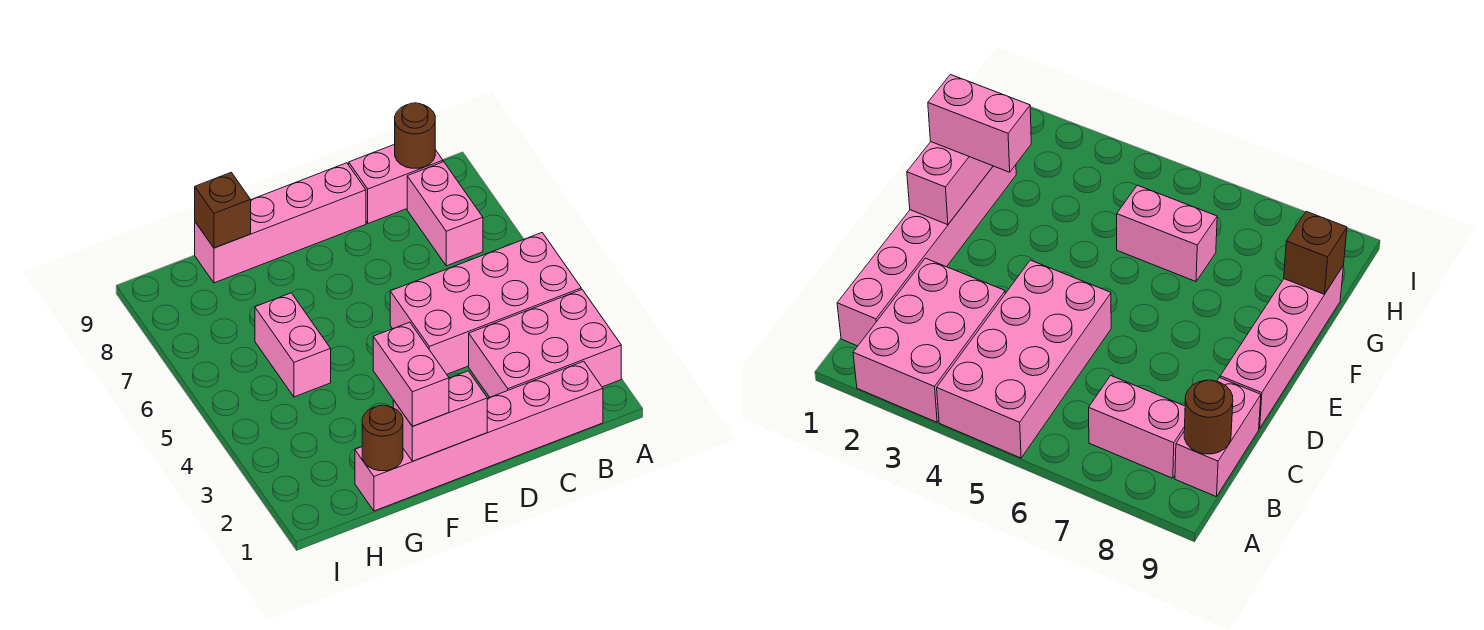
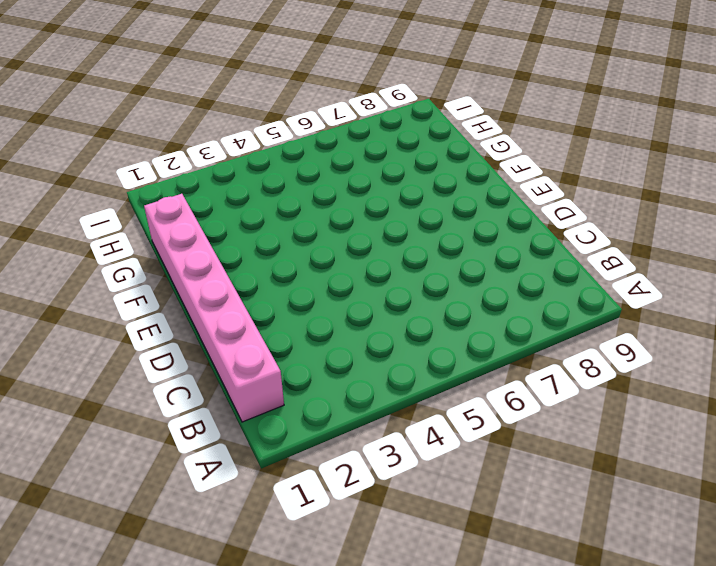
none -> pink 2x3 brick [469,290,621,397]
none -> pink 2x4 brick [390,233,581,374]
none -> pink 1x2 brick [407,162,483,266]

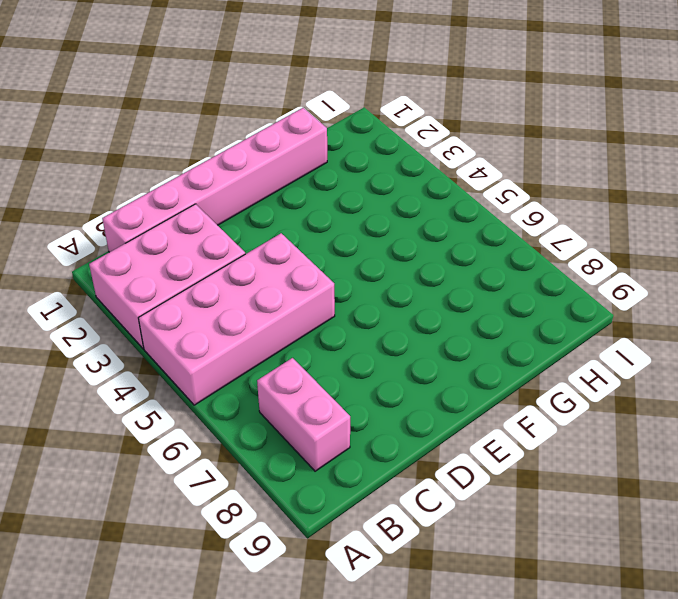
none -> pink 1x2 brick [349,144,443,223]
none -> pink 1x4 brick [195,163,366,283]
none -> pink 1x2 brick [255,293,331,397]

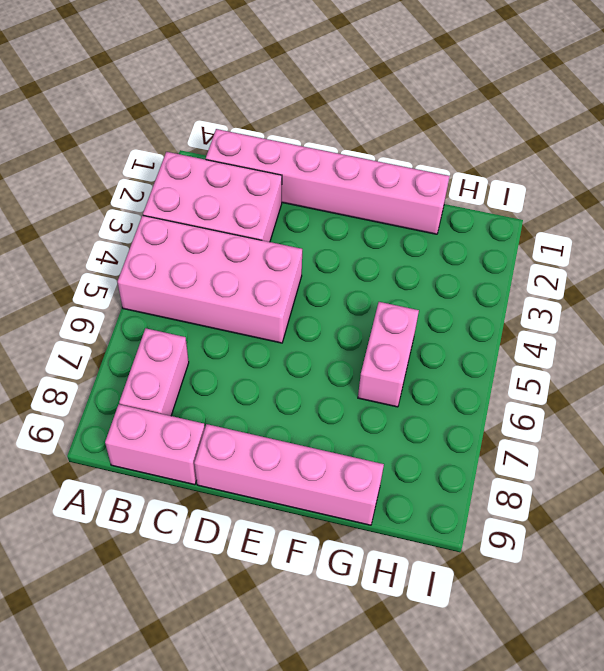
none -> brown 1x1 round brick [395,103,435,168]
none -> pink 1x2 brick [393,371,487,461]
none -> brown 1x1 round brick [362,405,403,471]

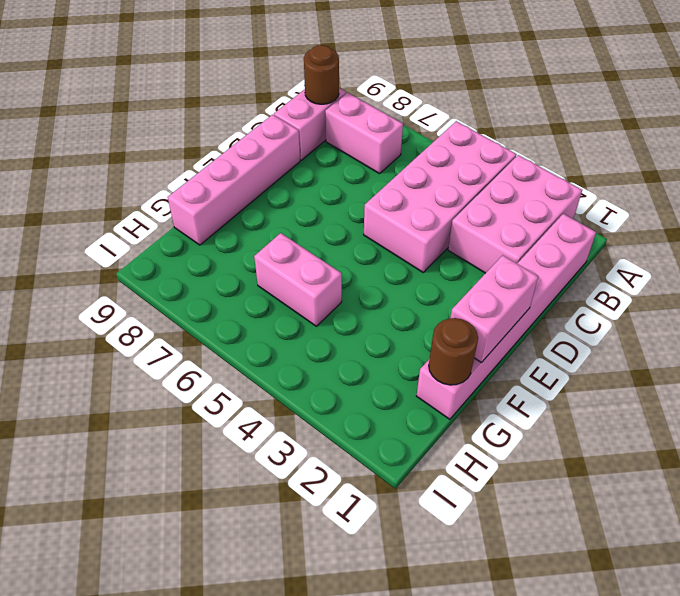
none -> brown 1x1 brick [195,172,251,248]
none -> pink 1x2 brick [373,322,449,426]

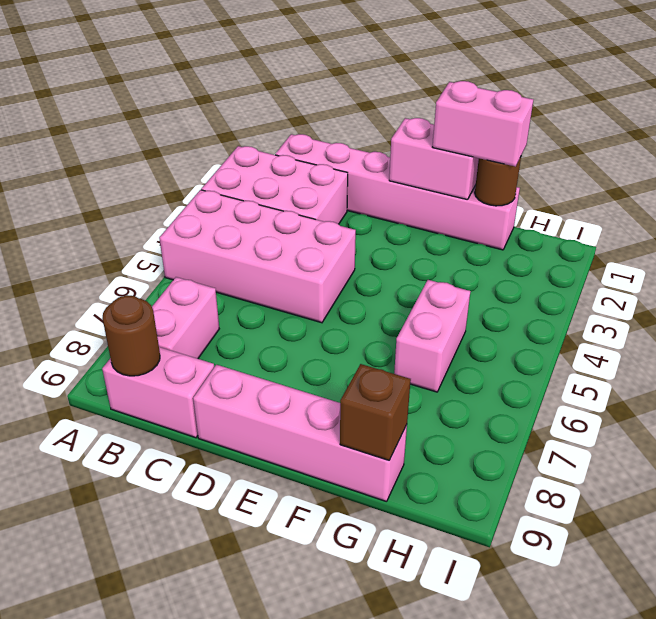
pink 1x2 brick [433,81,533,167] -> pink 1x2 brick turned to [373,322,449,426]

